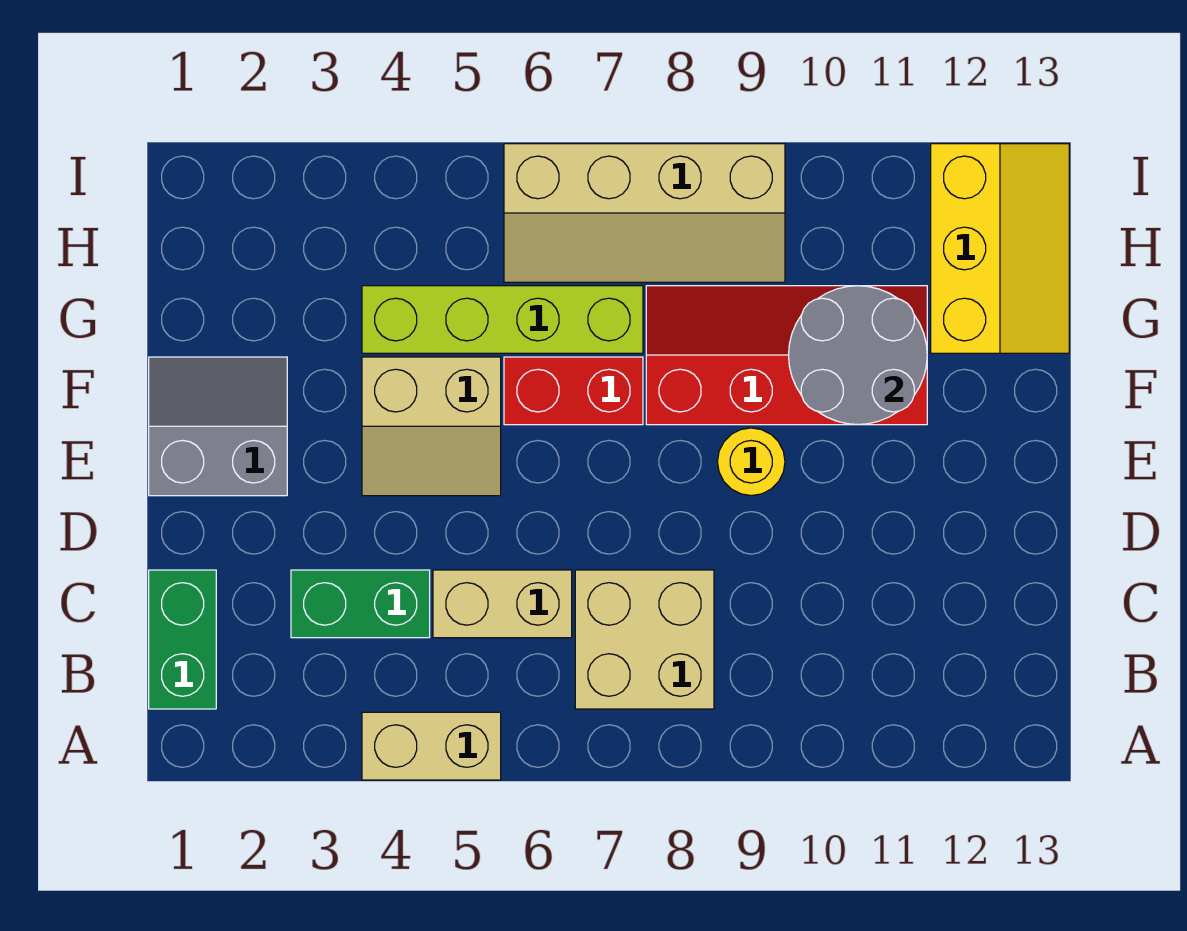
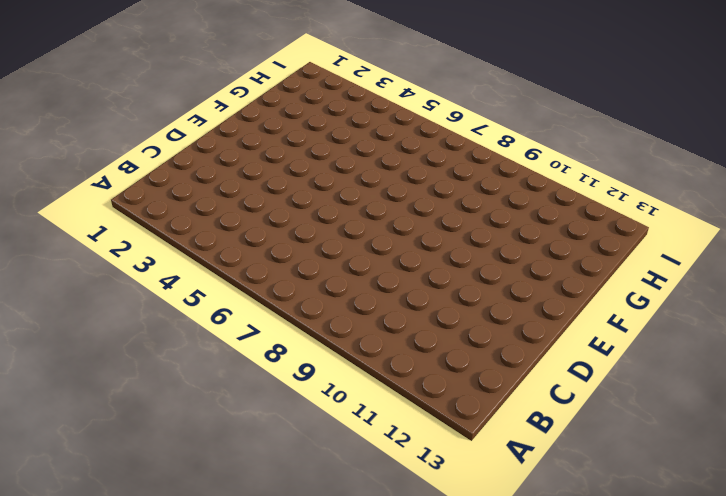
none -> tan 1x2 brick [362,712,501,780]
none -> green 1x2 brick [149,570,216,709]
none -> tan 2x2 brick [575,570,714,709]

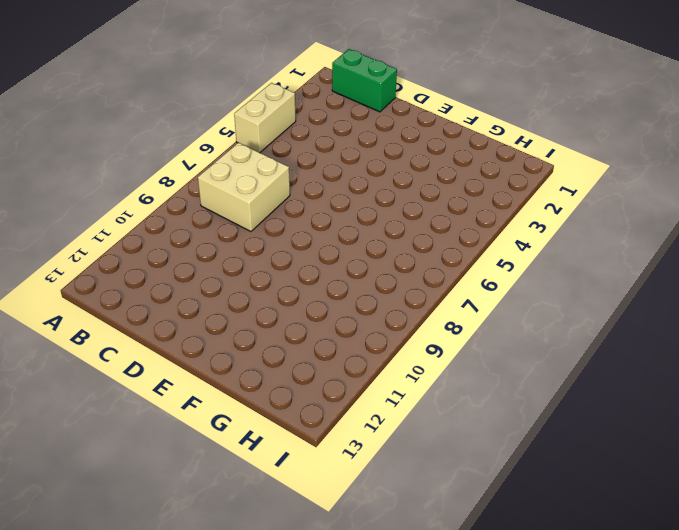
none -> green 1x2 brick [291,570,430,638]
none -> tan 1x2 brick [433,570,572,638]
none -> grey 2x2 slope [149,357,287,496]

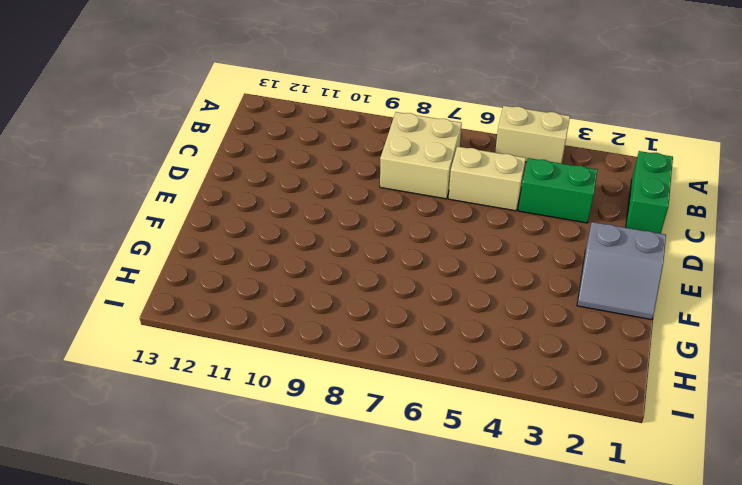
none -> tan 2x2 slope [362,357,501,496]
none -> yellow 1x1 round brick [717,428,785,496]
none -> red 1x2 brick [504,357,643,425]

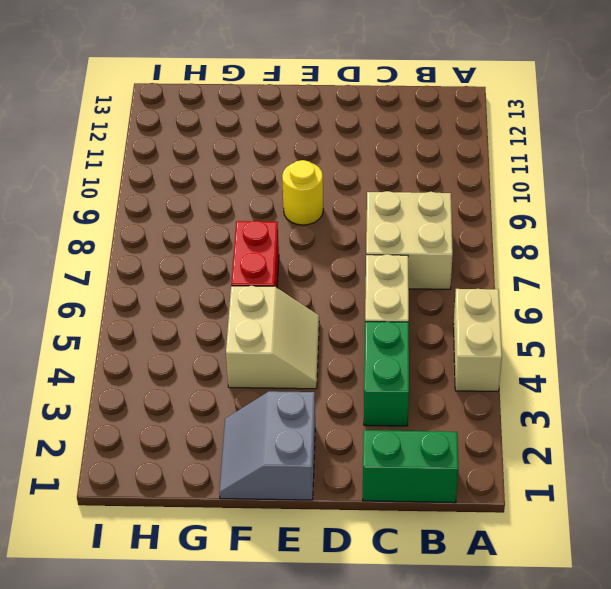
none -> red 2x4 slope [646,286,927,425]
none -> lime 1x4 brick [362,286,643,353]
none -> yellow 2x3 slope [931,144,1069,353]

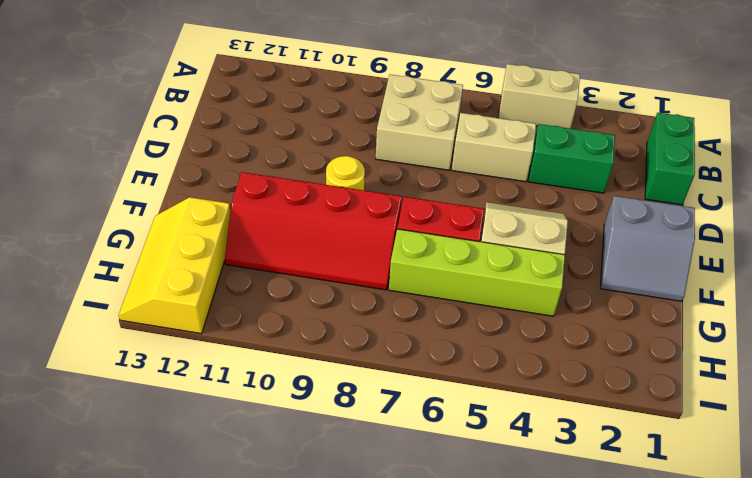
none -> tan 2x4 slope [504,144,785,282]
none -> grey 2x2 round brick [789,286,927,425]

